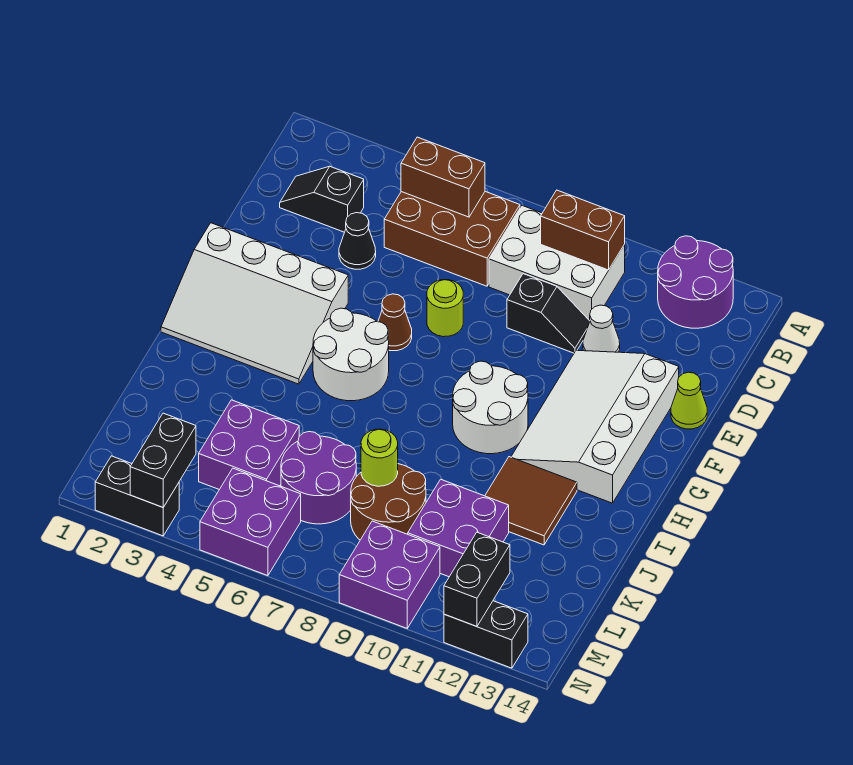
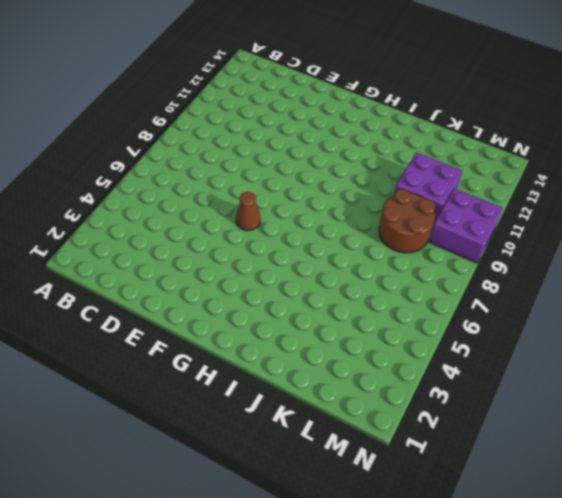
none -> purple 2x2 round brick [658,236,733,328]
none -> brown 2x3 brick [384,192,520,286]
none -> white 2x3 brick [489,206,625,321]

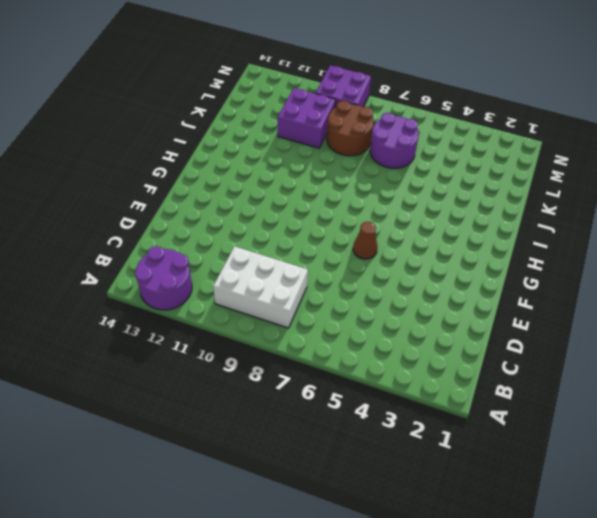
none -> brown 2x3 brick [384,192,520,286]
none -> black 1x2 slope [280,166,364,232]
none -> black 1x1 cone [339,213,376,269]

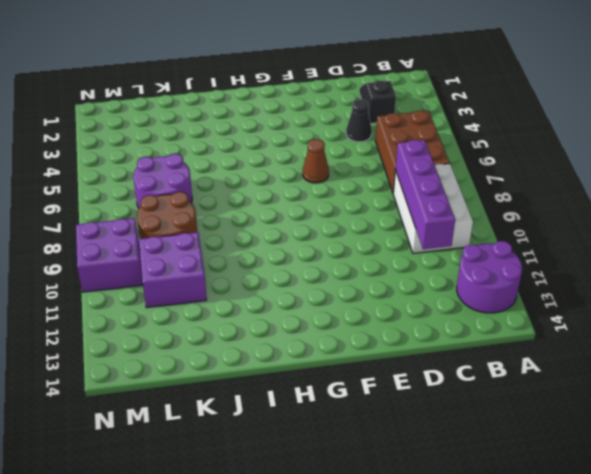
purple 1x4 brick [396,140,455,249] -> none
none -> black 1x2 slope [507,274,590,353]
none -> white 1x1 cone [583,305,620,352]
none -> lime 1x1 round brick [427,280,463,337]

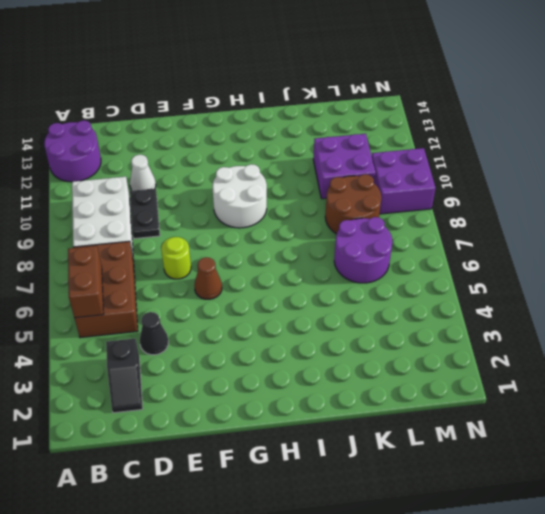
black 1x2 plate [130,188,160,239] -> black 1x2 slope [507,274,590,353]
none -> white 3x4 slope [511,350,679,503]
none -> lime 1x1 cone [671,372,707,429]
none -> white 3x4 slope [161,223,348,384]

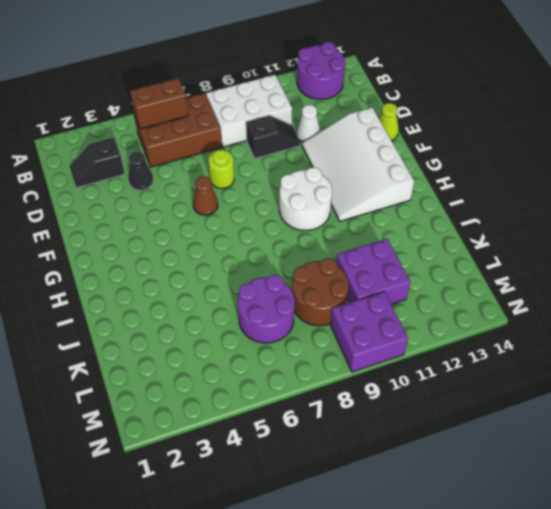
none -> white 3x4 slope [161,223,348,384]
none -> white 2x2 round brick [313,308,389,401]
none -> brown 2x2 tile [485,457,577,545]

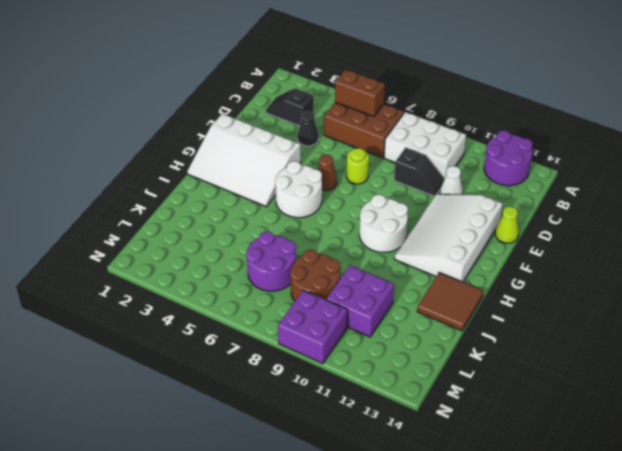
brown 2x2 tile [417,273,484,331] -> brown 2x2 tile moved to [485,457,577,545]
none -> purple 2x2 brick [199,400,299,490]
none -> purple 2x2 brick [200,468,301,576]
none -> black 1x2 brick [95,456,179,536]

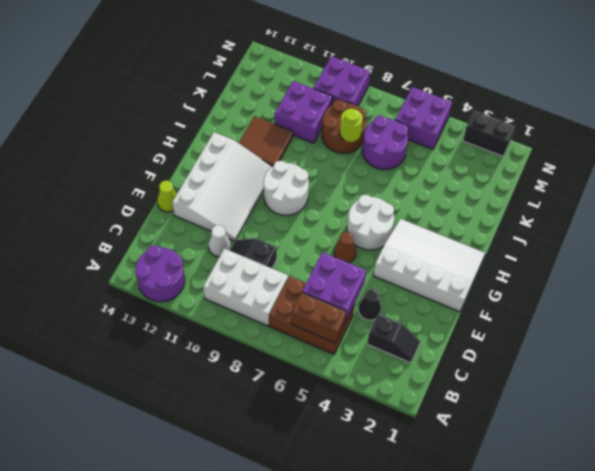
purple 2x2 brick [302,252,366,322] -> purple 2x2 brick moved to [199,400,299,490]
none -> lime 1x1 round brick [427,280,463,337]
none -> black 1x2 brick [444,601,528,668]
none -> brown 1x2 brick [541,190,625,270]

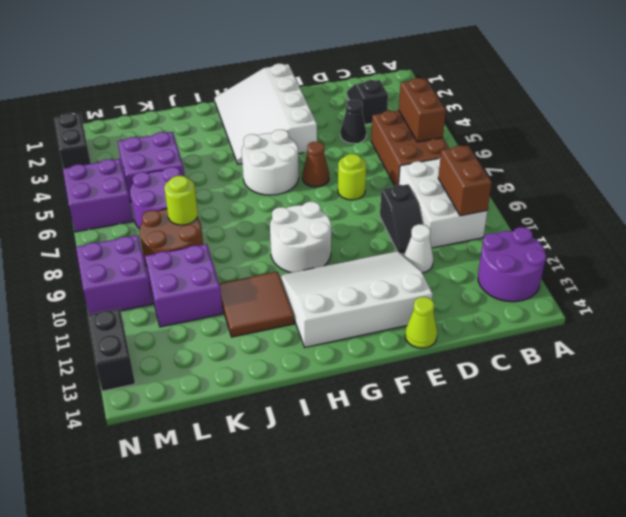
none -> black 1x2 brick [130,413,196,507]
none -> black 1x2 brick [444,532,510,627]

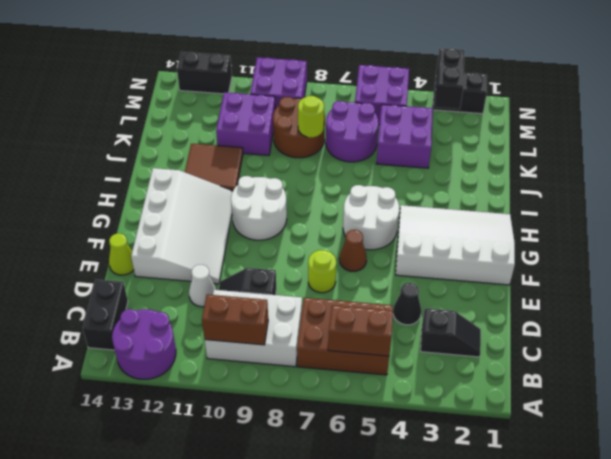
black 1x2 brick [83,279,128,350] -> black 1x2 brick moved to [444,532,510,627]

